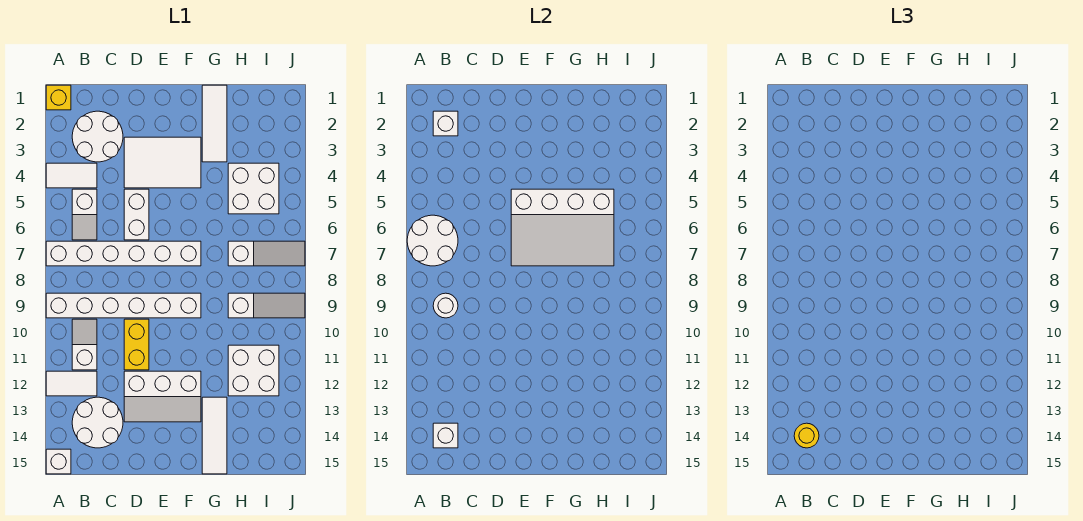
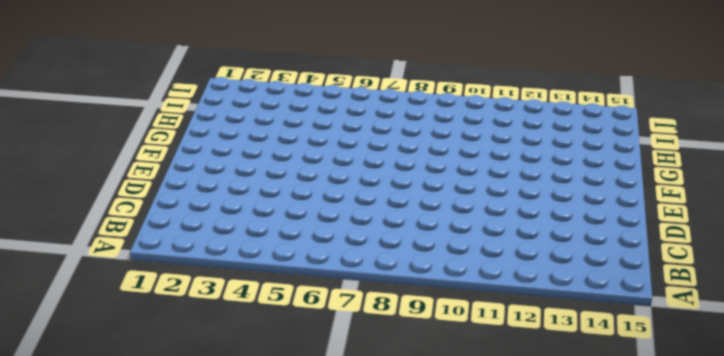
none -> yellow 1x1 brick [46,85,71,110]
none -> white 1x2 tile [46,163,97,188]
none -> white 1x6 brick [46,241,201,266]

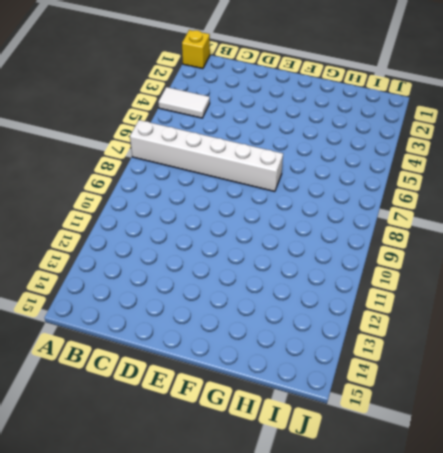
none -> white 1x6 brick [46,293,201,318]
none -> white 1x2 tile [46,371,97,396]
none -> white 1x1 brick [46,449,71,474]

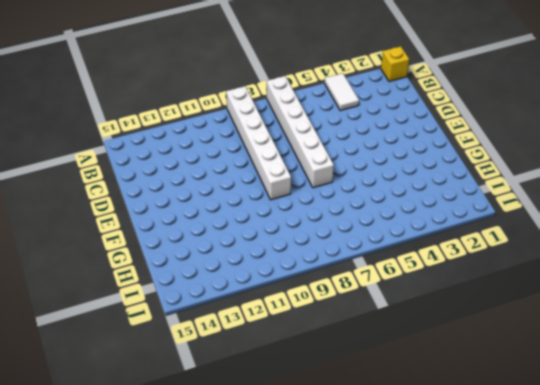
none -> white 1x2 tile [46,371,97,396]
none -> white 1x1 brick [46,449,71,474]
none -> white 2x2 round brick [72,111,123,162]

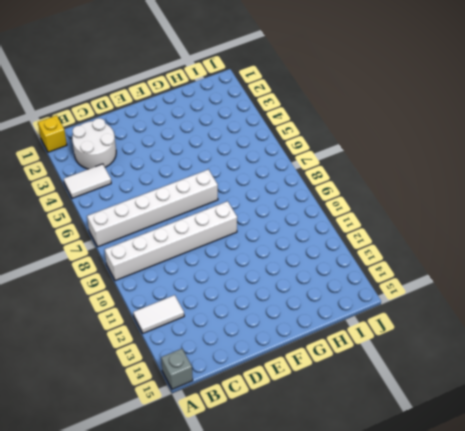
grey 1x1 brick [161,349,193,389] -> white 1x1 brick [46,449,71,474]
none -> white 1x2 slope [72,189,97,240]
none -> white 1x2 slope [72,319,97,370]
none -> white 2x2 round brick [72,397,123,448]

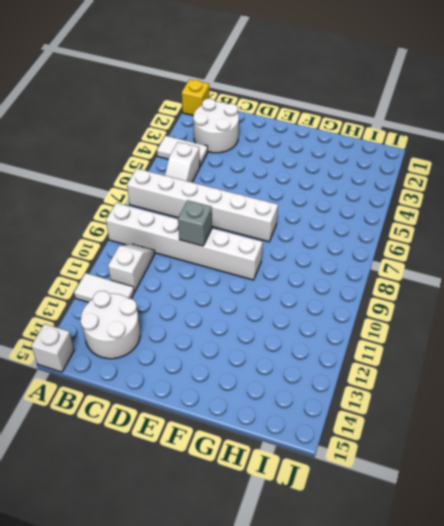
grey 1x1 brick [178,200,212,246] -> none
none -> white 2x3 tile [124,137,201,188]
none -> white 1x2 brick [124,189,149,240]
none -> yellow 1x2 brick [124,319,149,370]

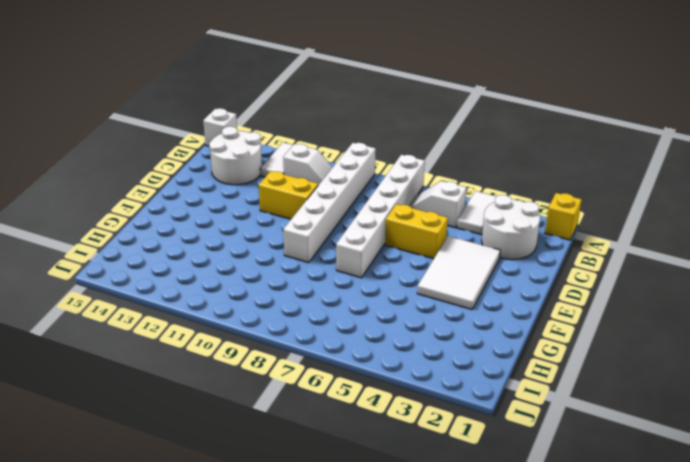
yellow 1x2 brick [385,204,448,259] -> white 1x2 brick [124,189,149,240]
none -> white 2x3 slope [124,371,201,422]
none -> white 1x3 tile [202,85,227,162]
none -> white 1x3 tile [202,397,227,474]

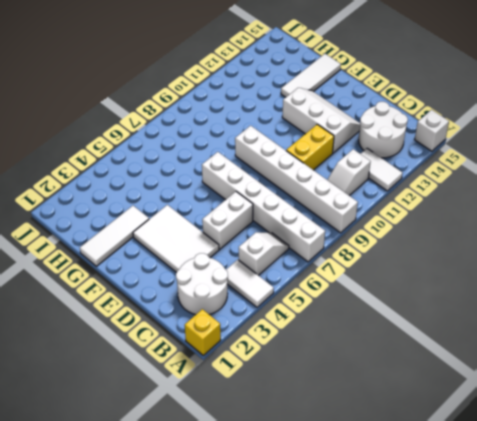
none -> white 2x2 brick [228,163,279,214]
none -> white 1x3 slope [228,241,305,266]
none -> white 1x3 slope [228,293,305,318]

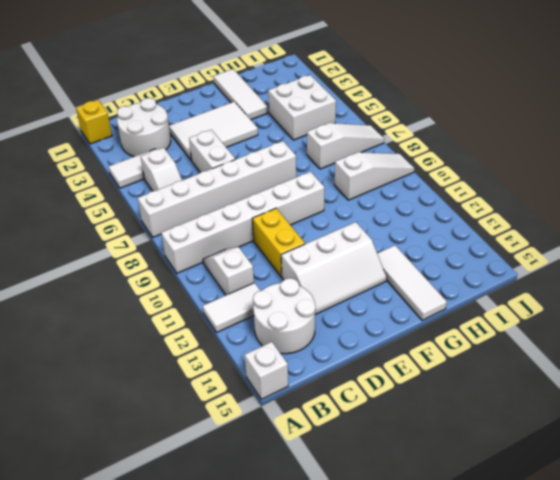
none -> white 2x2 brick [228,345,279,396]
none -> white 2x2 round brick [407,215,458,266]
none -> white 1x1 brick [433,111,458,136]

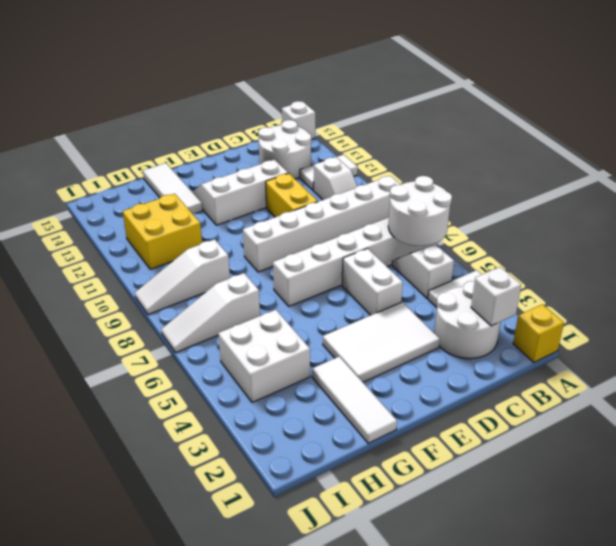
yellow 2x2 brick [123,194,202,269] -> white 2x2 brick [228,345,279,396]
none -> white 1x1 round brick [433,293,458,318]
none -> white 1x1 brick [433,423,458,448]
none -> white 3x4 slope [511,189,614,266]

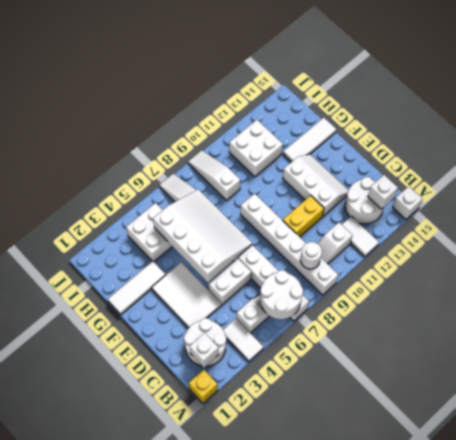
none -> yellow 1x1 round brick [794,423,819,448]

